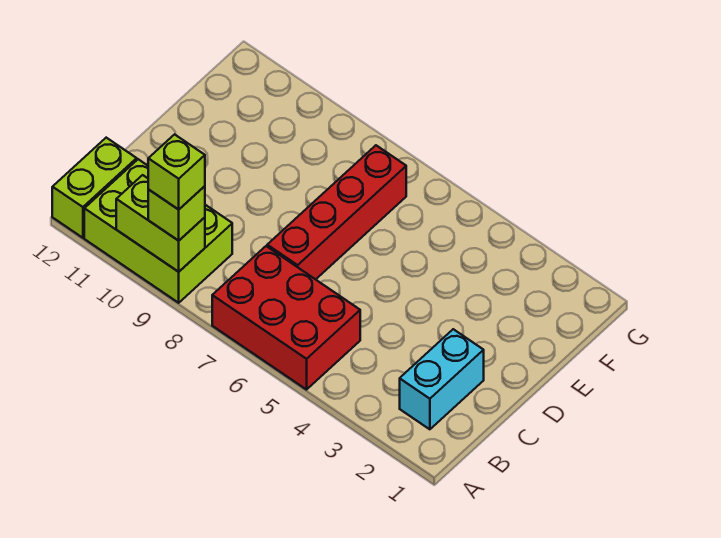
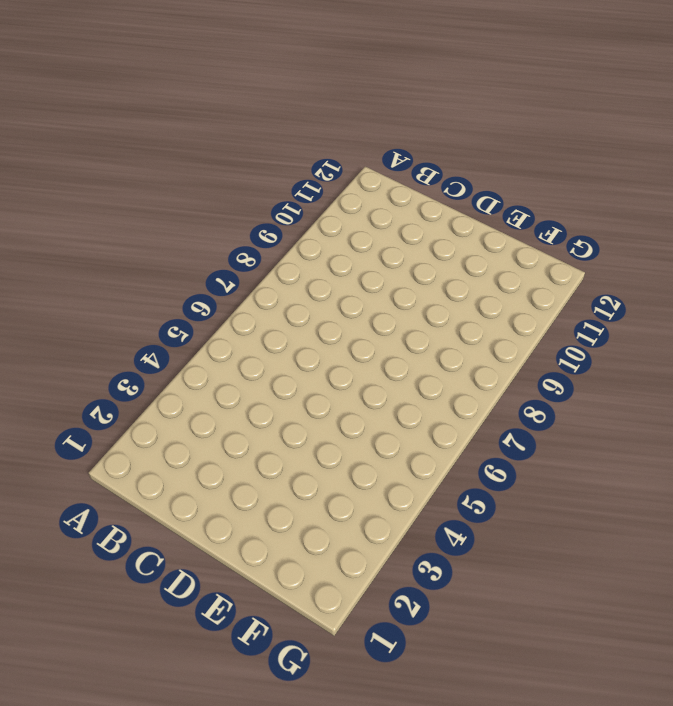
none -> red 2x3 brick [212,246,360,390]
none -> lime 2x3 brick [84,159,232,303]

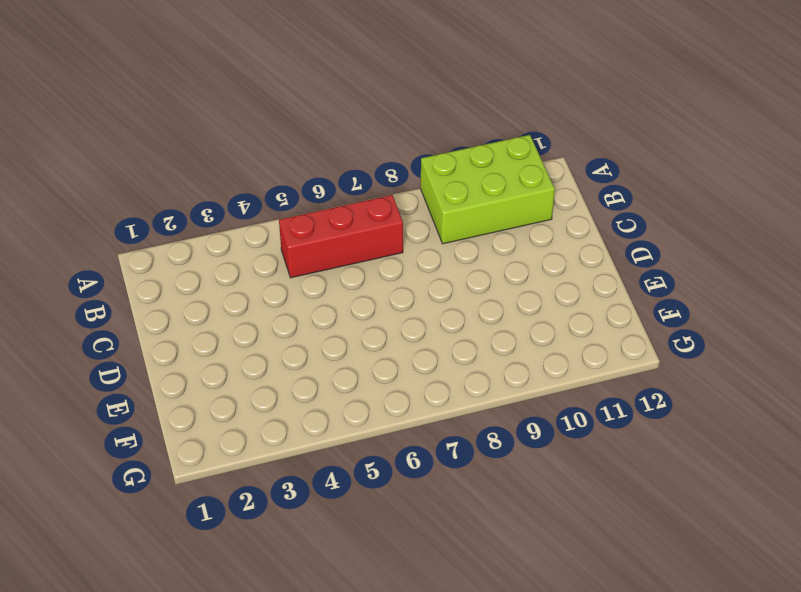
red 1x3 brick [279,195,403,278] -> red 2x3 brick [212,246,360,390]
none -> lime 1x2 brick [52,138,137,238]
none -> cyan 1x2 brick [400,329,484,429]

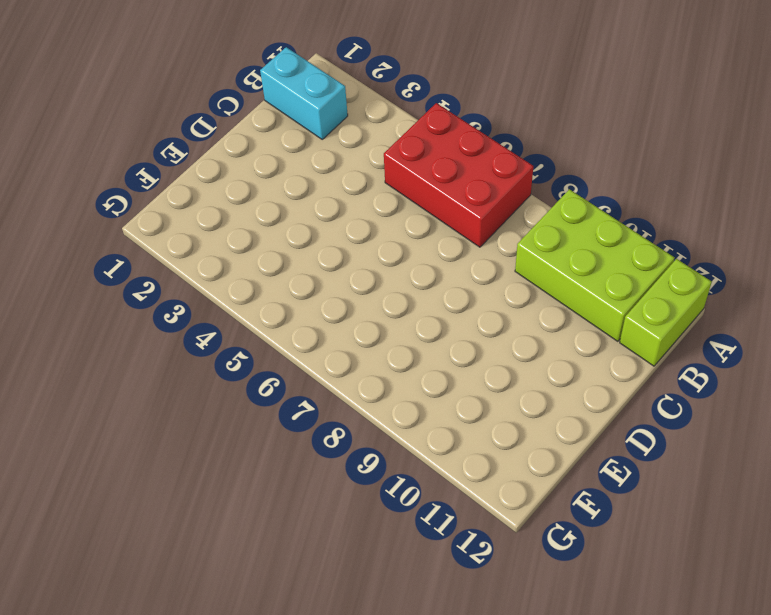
cyan 1x2 brick [260,47,348,139] -> cyan 1x2 brick turned to [400,329,484,429]
none -> red 1x4 brick [267,145,406,279]
none -> lime 1x2 brick [116,175,205,272]

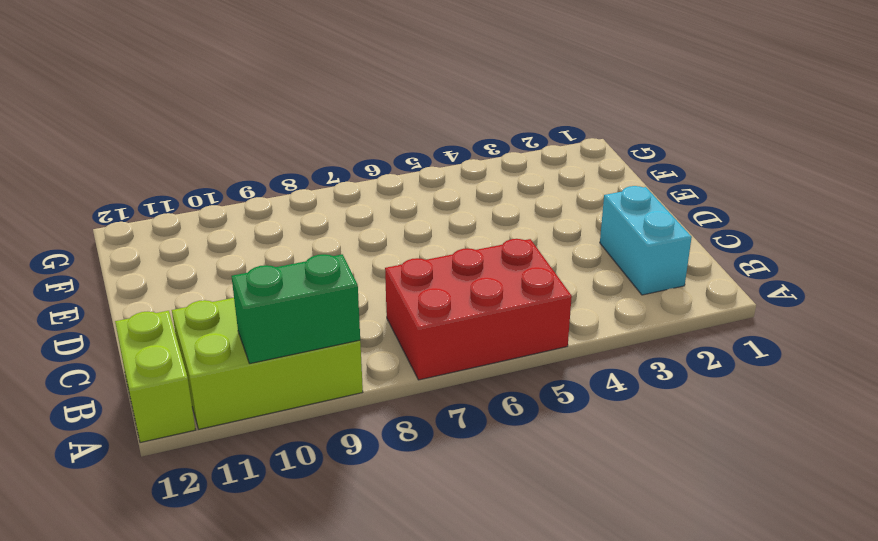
green 1x2 brick [232,254,360,364] -> lime 1x2 brick [116,175,205,272]
none -> red 1x4 brick [267,145,406,279]
none -> lime 1x1 brick [148,186,205,241]

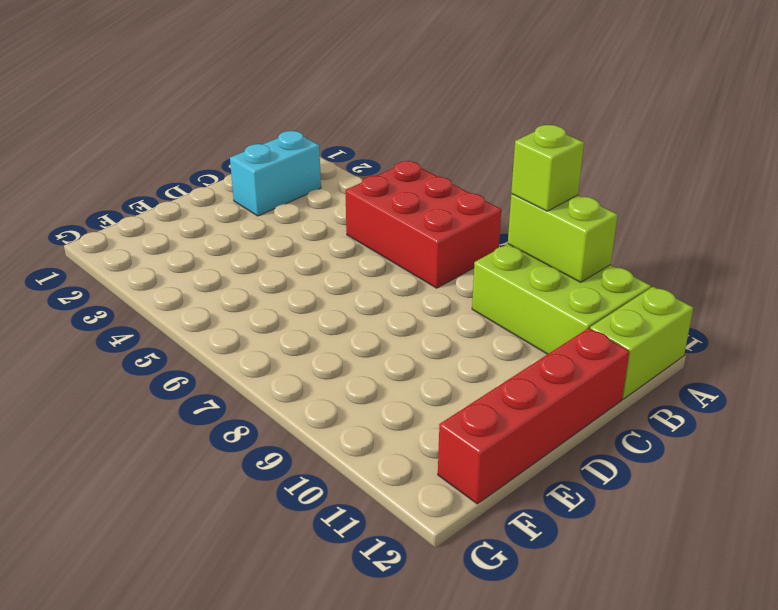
red 1x4 brick [438,328,630,504] -> red 1x4 brick moved to [267,145,406,279]
none -> lime 1x1 brick [148,134,205,210]

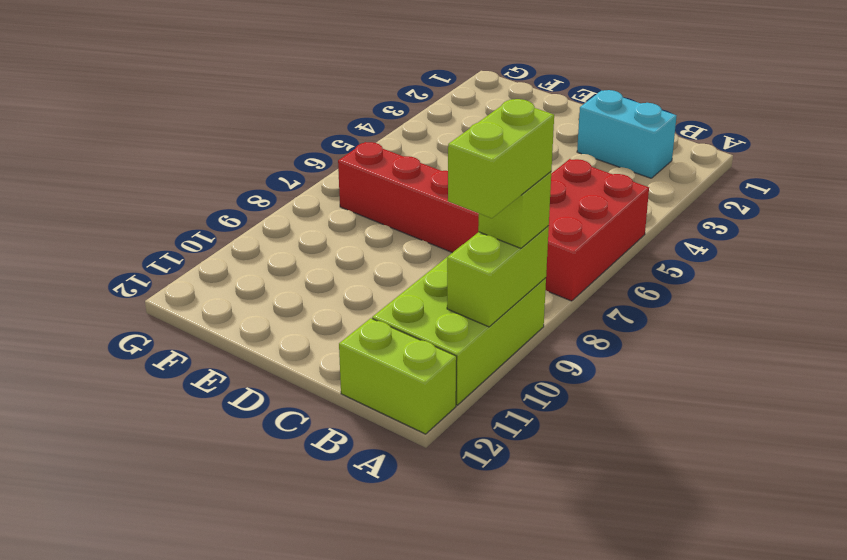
lime 1x2 brick [448,99,554,218] -> lime 1x1 brick [148,134,205,210]

